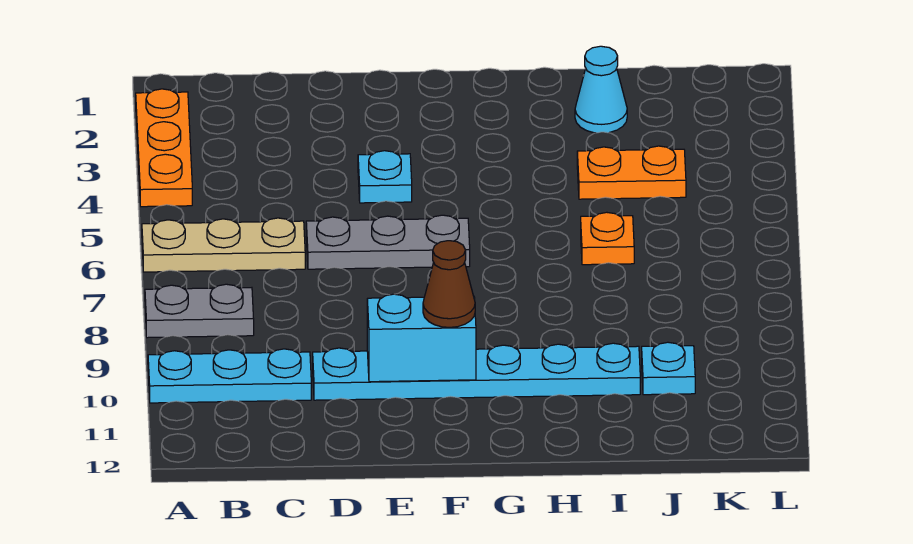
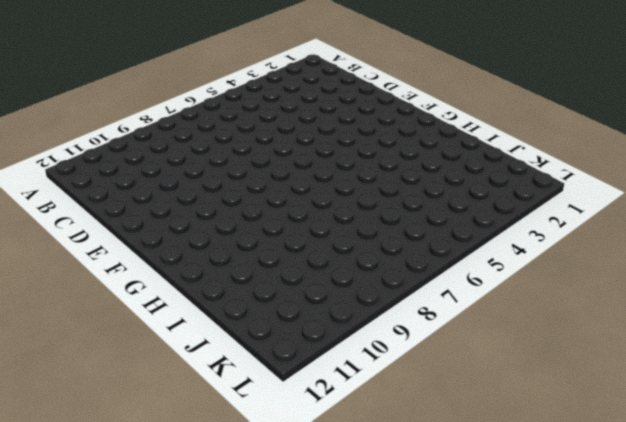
none -> orange 1x3 plate [136,89,192,207]
none -> tan 1x3 plate [142,218,305,272]
none -> grey 1x2 plate [145,284,254,338]

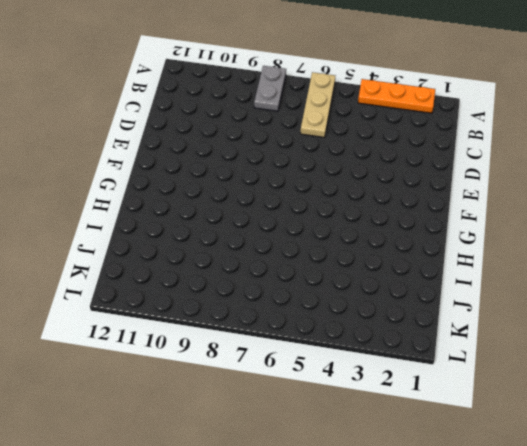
none -> cyan 1x3 plate [148,349,311,403]
none -> grey 1x3 plate [306,215,470,269]
none -> cyan 1x6 plate [313,343,640,400]

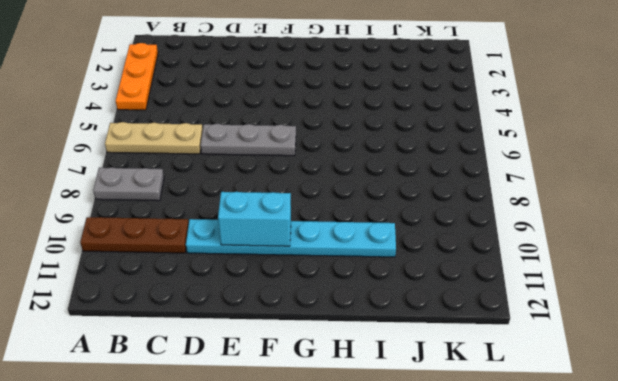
brown 1x3 plate [80,217,189,253] -> cyan 1x3 plate [148,349,311,403]
none -> cyan 1x1 plate [358,151,412,203]
none -> cyan 1x1 cone [575,46,627,133]
none -> orange 1x2 plate [577,146,686,199]

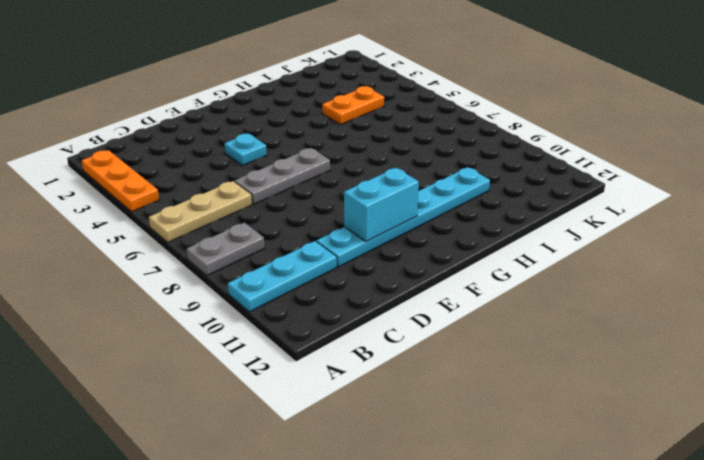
none -> cyan 1x1 cone [575,46,627,133]
none -> orange 1x1 plate [581,212,634,265]
none -> cyan 1x1 plate [642,342,695,395]

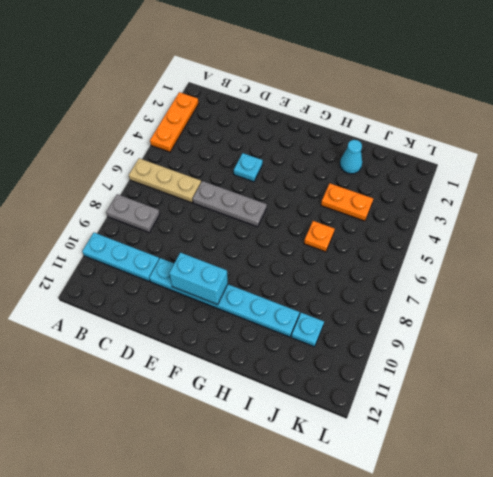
none -> brown 1x1 cone [423,241,475,327]

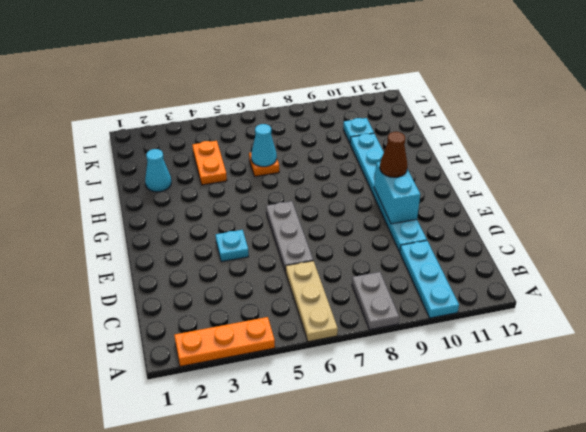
cyan 1x1 cone [251,124,277,167] -> none

